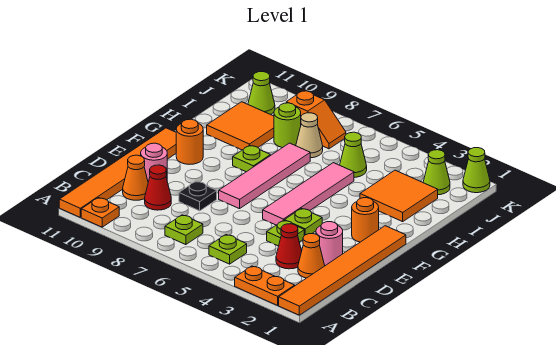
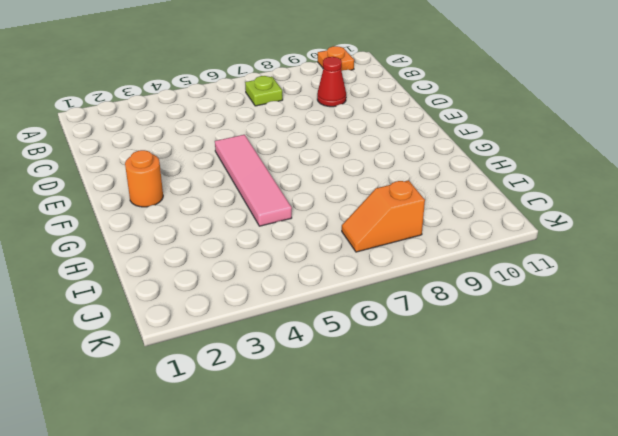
none -> orange 1x6 tile [279,226,406,315]
none -> orange 1x2 plate [235,266,295,305]
none -> orange 1x6 tile [59,128,176,217]

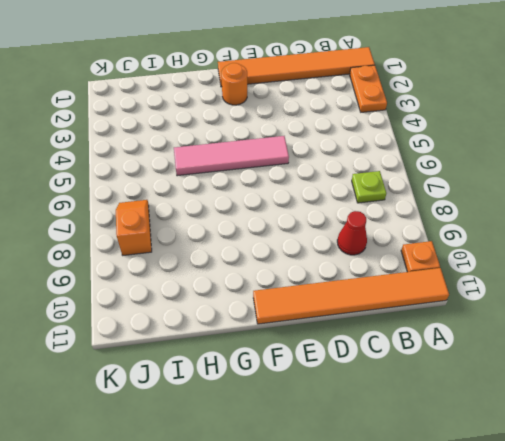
none -> lime 1x1 plate [209,235,247,264]
none -> orange 1x1 cone [298,234,325,278]
none -> red 1x1 cone [276,224,302,269]

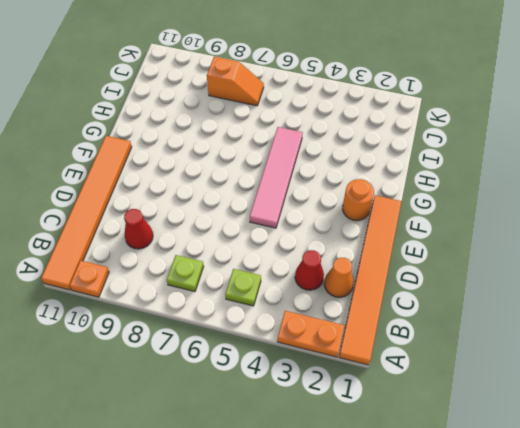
none -> orange 1x1 cone [123,155,148,200]
none -> pink 1x1 round brick [316,222,343,266]
none -> lime 1x1 plate [267,220,304,246]

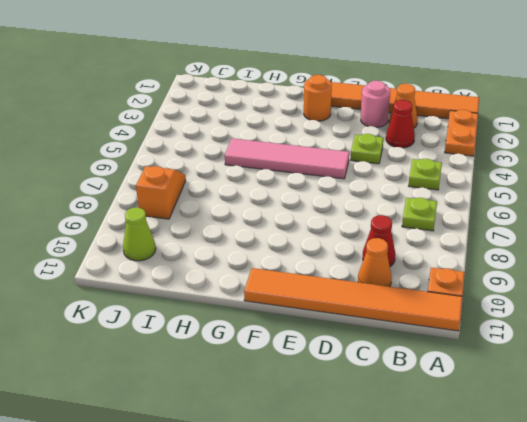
none -> black 1x1 plate [179,181,217,211]
none -> pink 1x1 round brick [141,143,167,182]
none -> lime 1x1 plate [284,208,322,236]

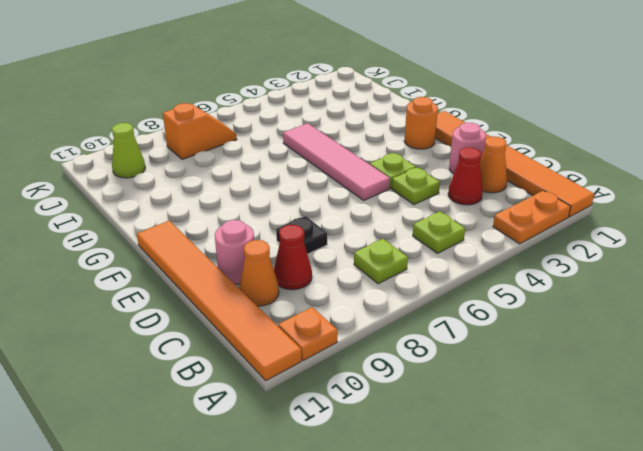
none -> pink 1x4 tile [219,143,310,209]
none -> orange 1x1 round brick [176,119,203,164]
none -> lime 1x1 plate [233,145,270,172]

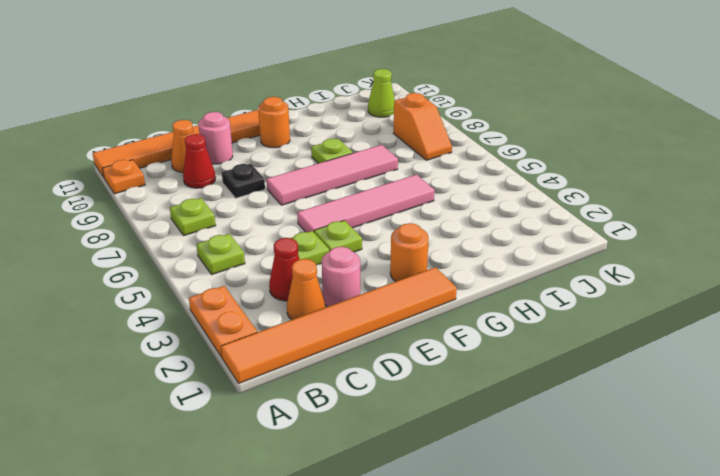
none -> orange 2x2 tile [360,170,438,222]
none -> orange 2x2 tile [207,102,274,150]
none -> lime 1x1 cone [340,132,367,177]

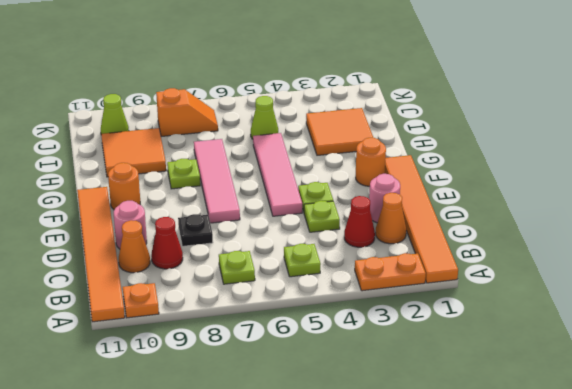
none -> tan 1x1 cone [296,113,323,158]
none -> lime 1x1 round brick [274,103,301,148]
none -> lime 1x1 cone [423,150,450,195]

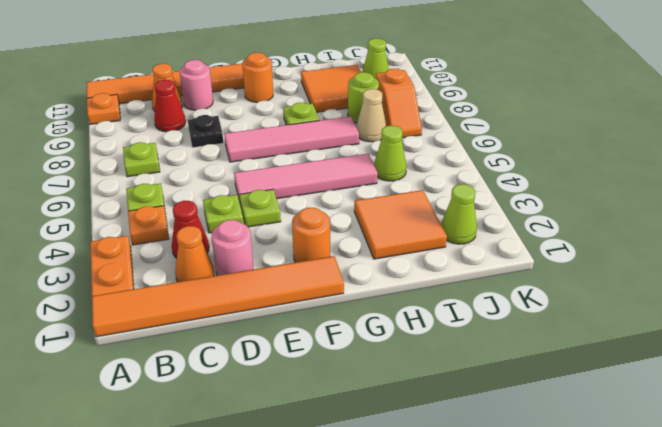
orange 1x1 plate [128,206,169,245] -> none
none -> lime 1x1 cone [463,148,490,193]

